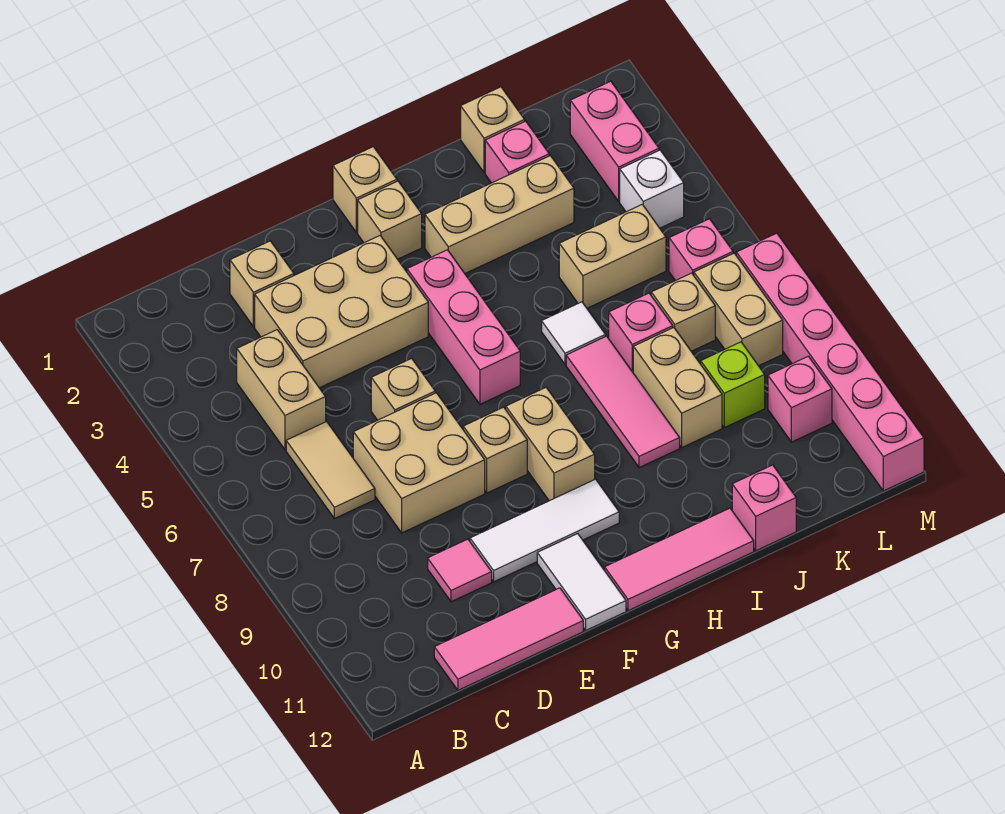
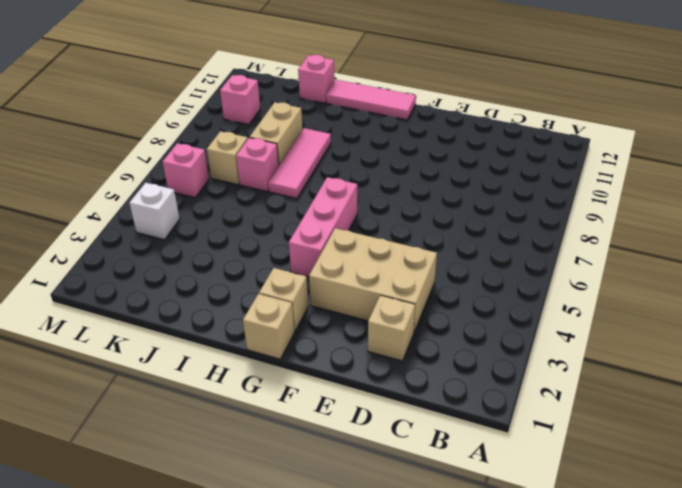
none -> tan 1x2 brick [237,330,326,450]
none -> tan 1x2 tile [286,422,375,519]
none -> pink 1x3 tile [434,588,583,690]
none -> tan 2x2 brick [353,393,485,533]

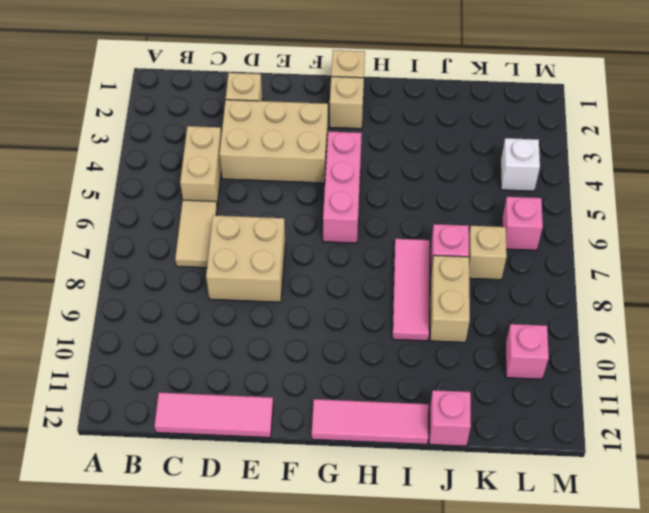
none -> pink 1x1 tile [428,539,492,602]
none -> tan 1x1 brick [371,358,435,420]
none -> white 1x3 tile [470,479,619,582]
none -> tan 1x1 brick [463,407,527,493]

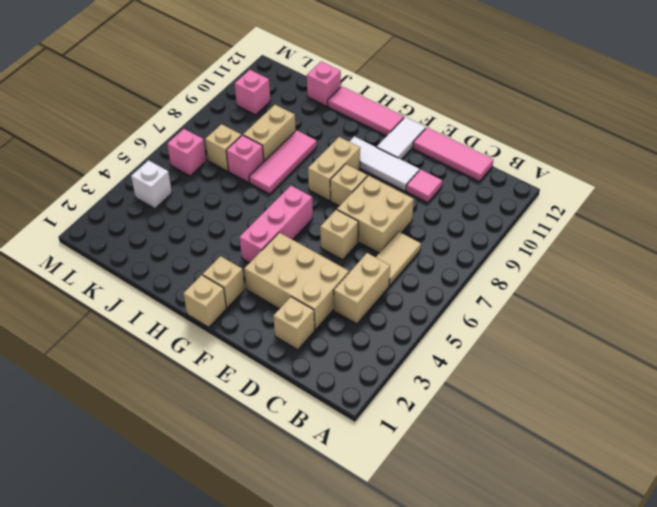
none -> tan 1x3 brick [425,156,574,273]
none -> white 1x1 tile [542,302,606,364]
none -> tan 1x1 brick [461,87,525,173]
none -> pink 1x1 brick [485,121,549,183]

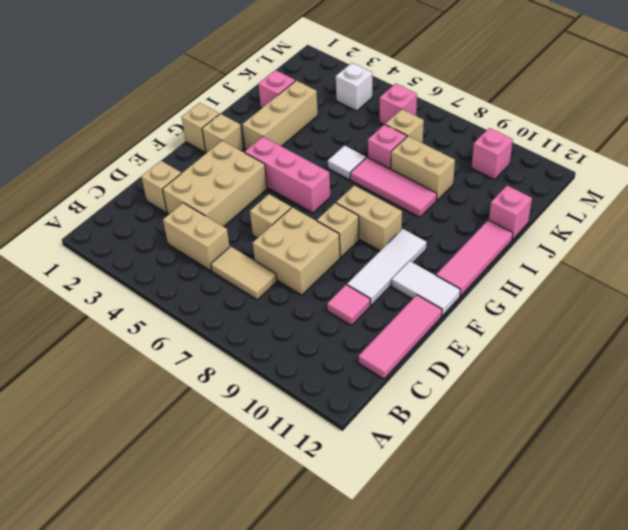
none -> tan 1x1 brick [461,87,525,173]
none -> tan 1x2 brick [559,204,666,308]
none -> lime 1x1 brick [701,342,765,428]
none -> pink 1x2 brick [570,81,659,201]

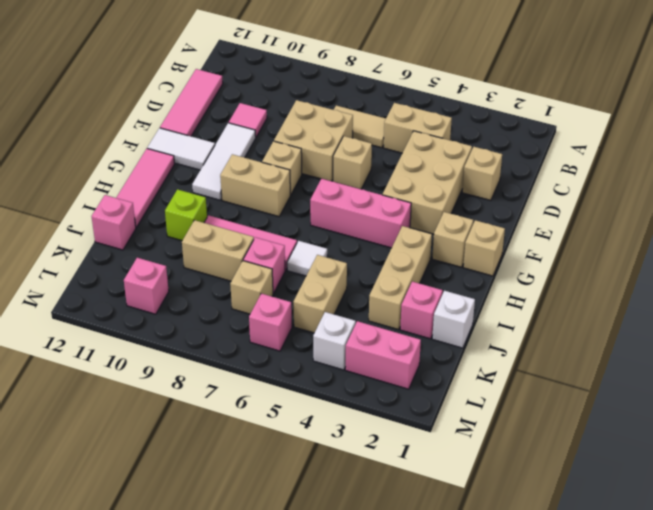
lime 1x1 brick [165,189,207,241] -> lime 1x1 brick moved to [701,342,765,428]
white 1x1 brick [432,291,475,348] -> tan 1x1 brick [461,87,525,173]
none -> tan 1x2 brick [694,253,783,366]
none -> pink 1x6 brick [736,233,924,491]

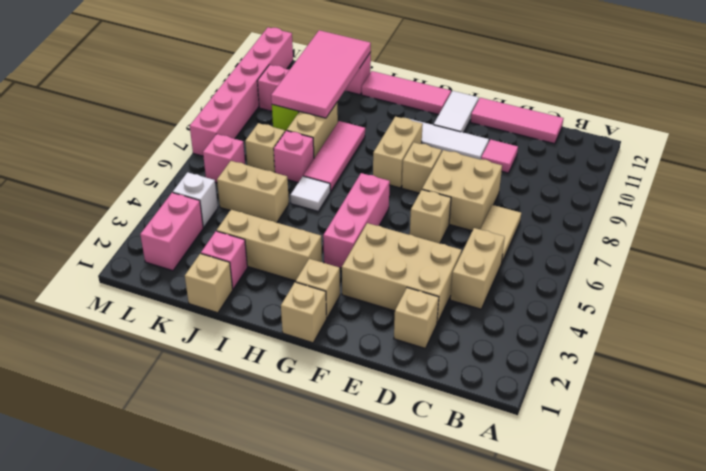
pink 2x4 tile [271,30,371,118] -> none
none -> tan 1x2 brick [694,253,783,366]

